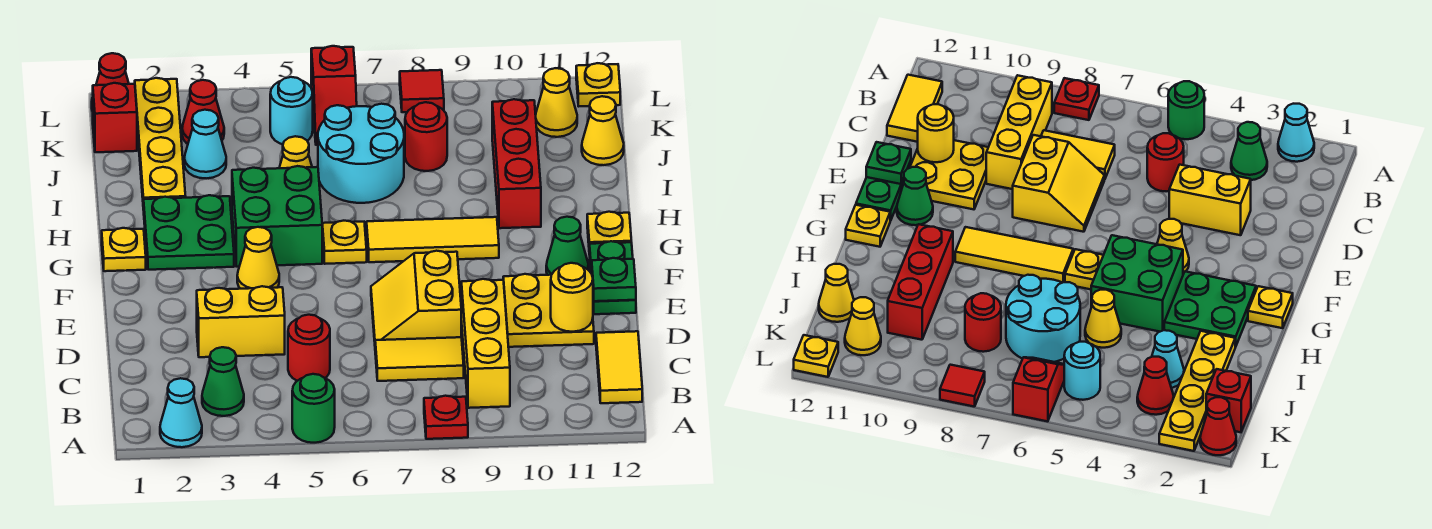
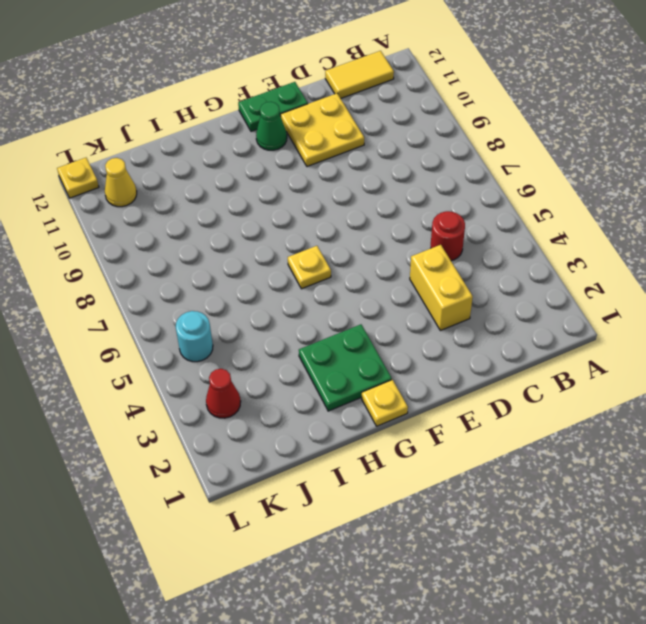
none -> cyan 1x1 cone [160,378,202,447]
none -> green 1x1 round brick [292,374,335,443]
none -> red 1x1 plate [424,396,468,439]
none -> green 1x1 cone [202,347,244,416]

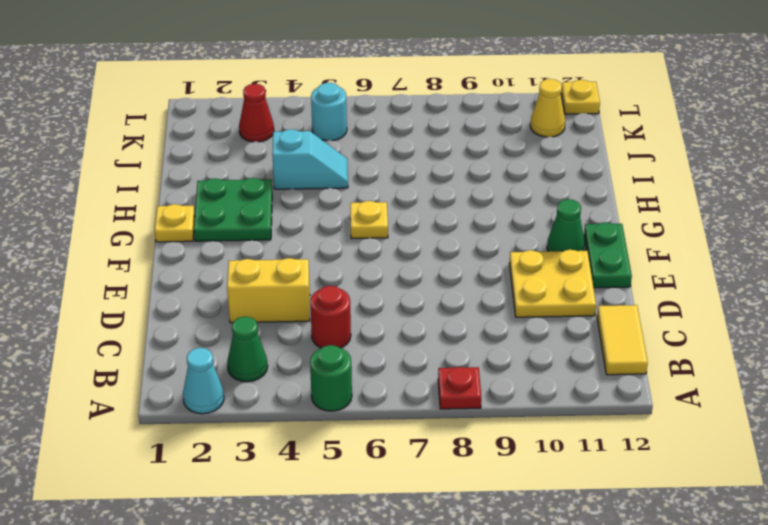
cyan 1x2 slope [272,129,348,189] -> yellow 1x1 cone [279,136,312,168]
none -> yellow 1x3 brick [461,279,510,408]
none -> yellow 1x2 tile [375,337,464,381]
none -> yellow 2x2 slope [371,251,461,341]
none -> yellow 1x1 cone [237,227,279,289]

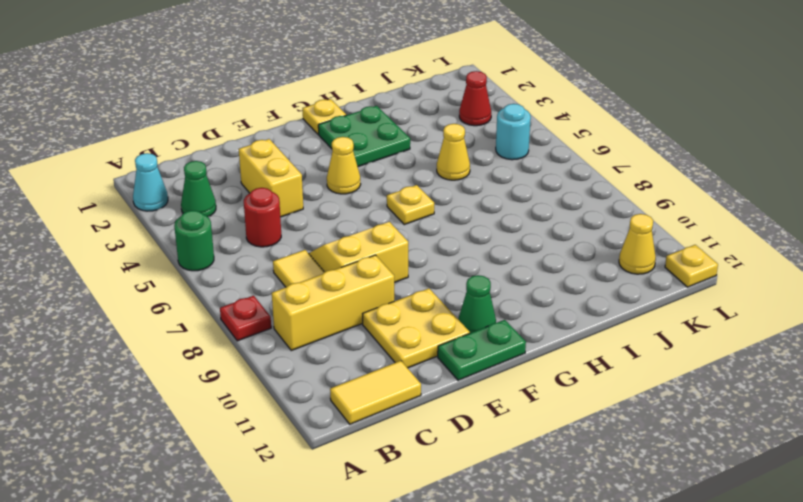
none -> green 2x2 brick [232,166,322,267]
none -> yellow 1x3 tile [367,217,499,262]
none -> yellow 1x1 plate [587,212,631,255]
none -> red 1x3 brick [492,99,541,228]

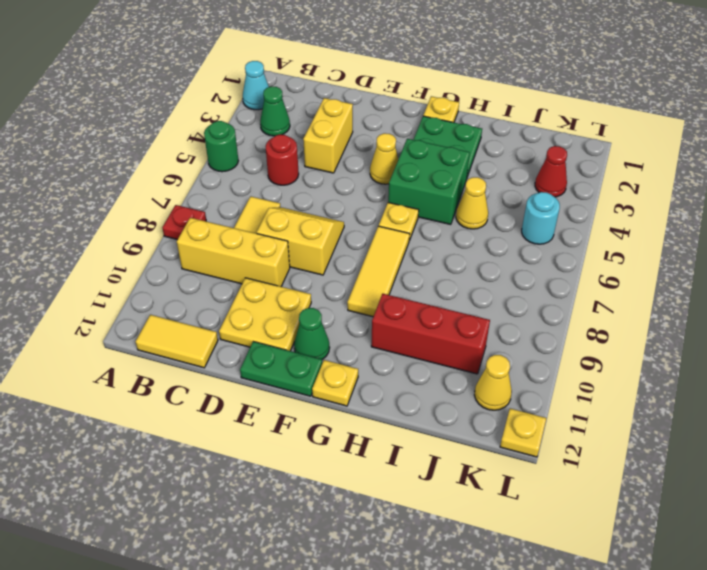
none -> yellow 1x4 plate [135,78,186,210]
none -> cyan 2x2 round brick [318,104,404,203]
none -> cyan 1x1 cone [184,110,226,179]
none -> red 1x1 round brick [405,102,447,171]

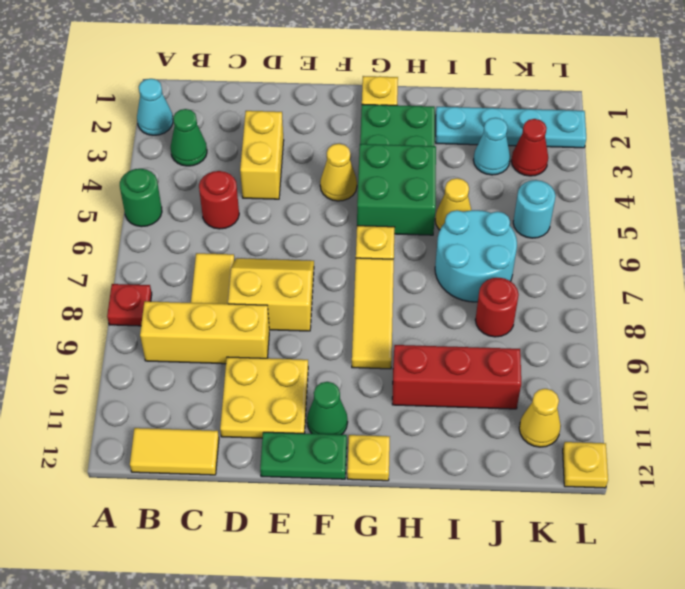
cyan 1x4 plate [436,107,586,148] -> yellow 1x4 plate [135,78,186,210]
none -> yellow 1x1 cone [582,96,624,165]
none -> red 1x1 brick [93,83,137,152]
none -> red 1x2 slope [311,46,357,145]
none -> red 1x1 cone [92,53,129,111]

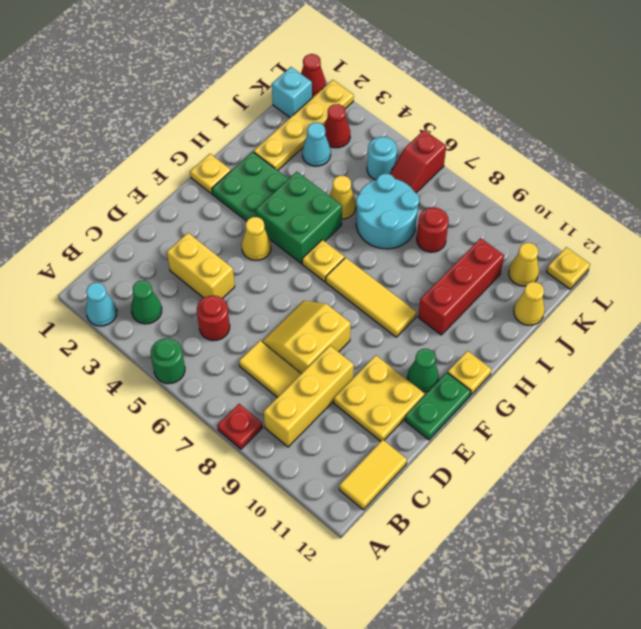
cyan 1x1 brick [272,67,312,117] -> red 1x1 brick [93,83,137,152]
none -> red 1x1 tile [400,70,444,112]
none -> yellow 1x1 round brick [551,263,593,332]
none -> green 1x1 plate [592,258,636,301]

